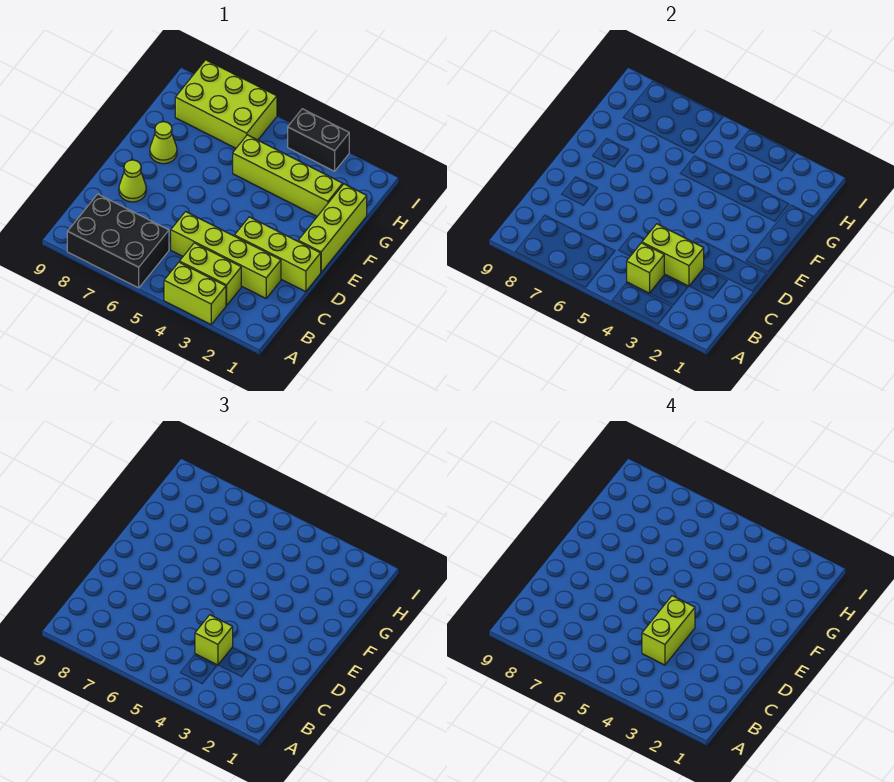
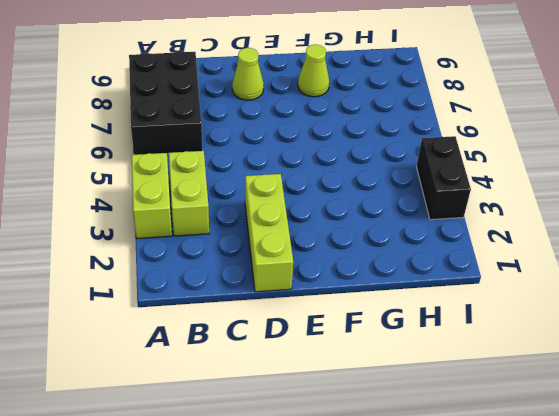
none -> lime 1x4 brick [171,212,281,298]
none -> lime 1x3 brick [298,184,367,272]
none -> lime 1x4 brick [233,135,343,216]

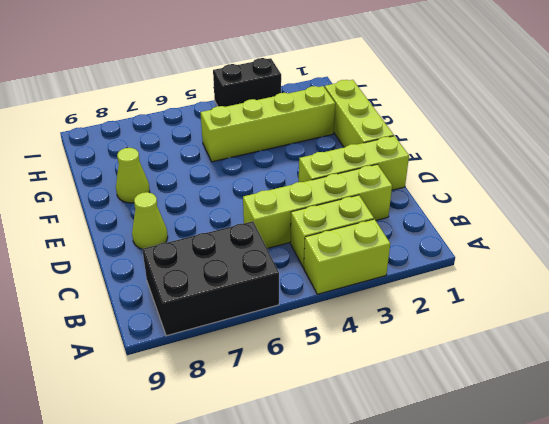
none -> lime 2x3 brick [175,60,277,148]
none -> lime 1x1 brick [627,243,664,293]
none -> lime 1x2 brick [642,224,704,286]

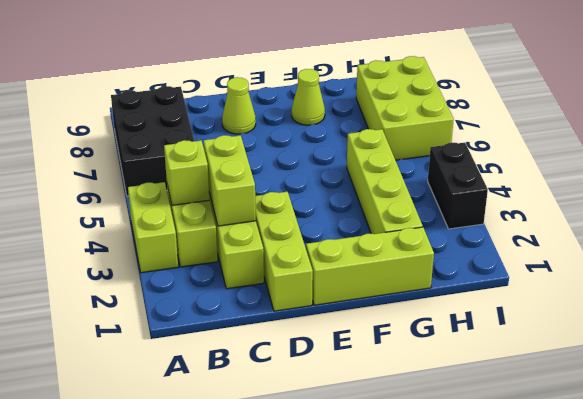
none -> lime 1x1 brick [195,615,233,665]
none -> lime 1x2 brick [642,596,695,665]

